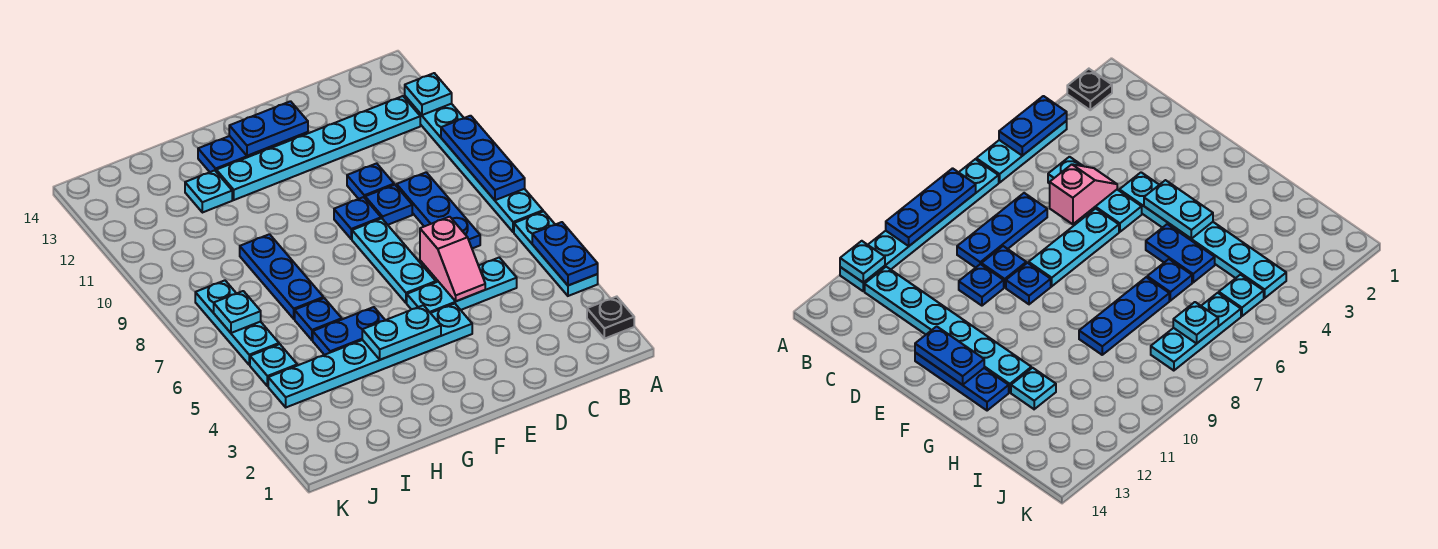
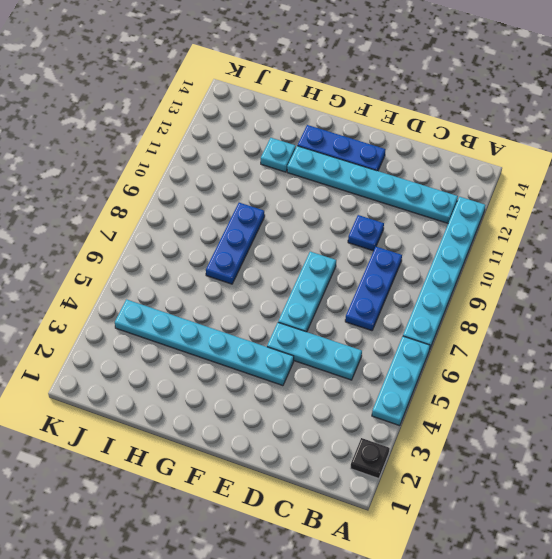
none -> blue 1x1 plate [365,185,412,225]
none -> blue 1x1 plate [334,197,381,239]
none -> blue 1x2 plate [313,307,385,355]

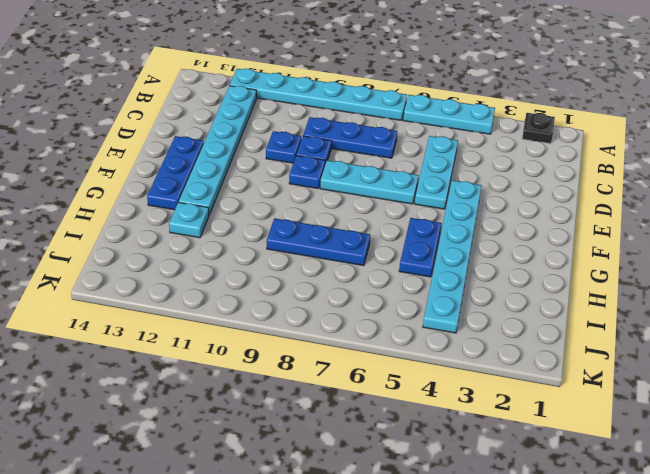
none -> blue 1x1 plate [295,298,342,340]
none -> cyan 1x1 plate [250,344,297,386]
none -> cyan 1x3 plate [195,280,279,365]

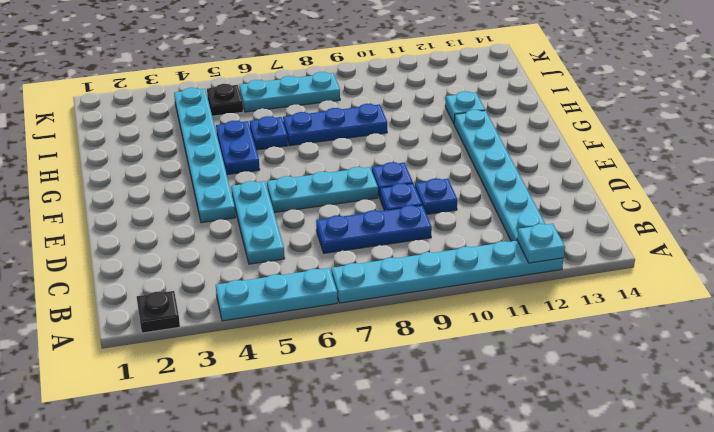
black 1x1 plate [207,84,243,116] -> cyan 1x1 plate [250,344,297,386]
none -> blue 1x3 plate [198,132,308,172]
none -> blue 1x2 plate [532,222,598,285]
none -> blue 1x3 plate [441,116,525,200]

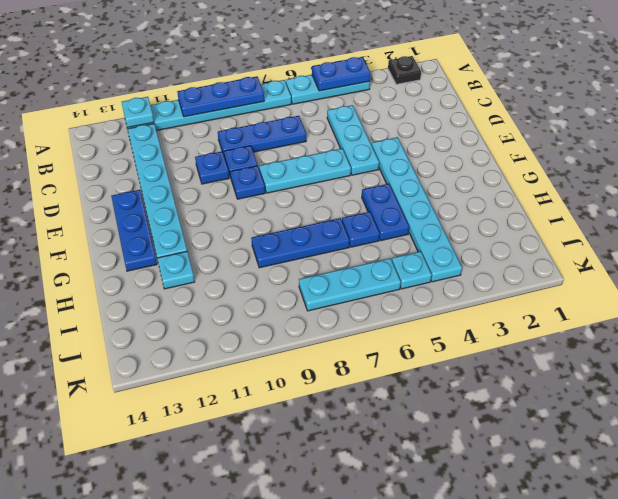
none -> pink 1x2 slope [420,217,485,301]
none -> blue 1x2 plate [229,101,308,156]
none -> cyan 1x2 plate [362,305,441,360]

